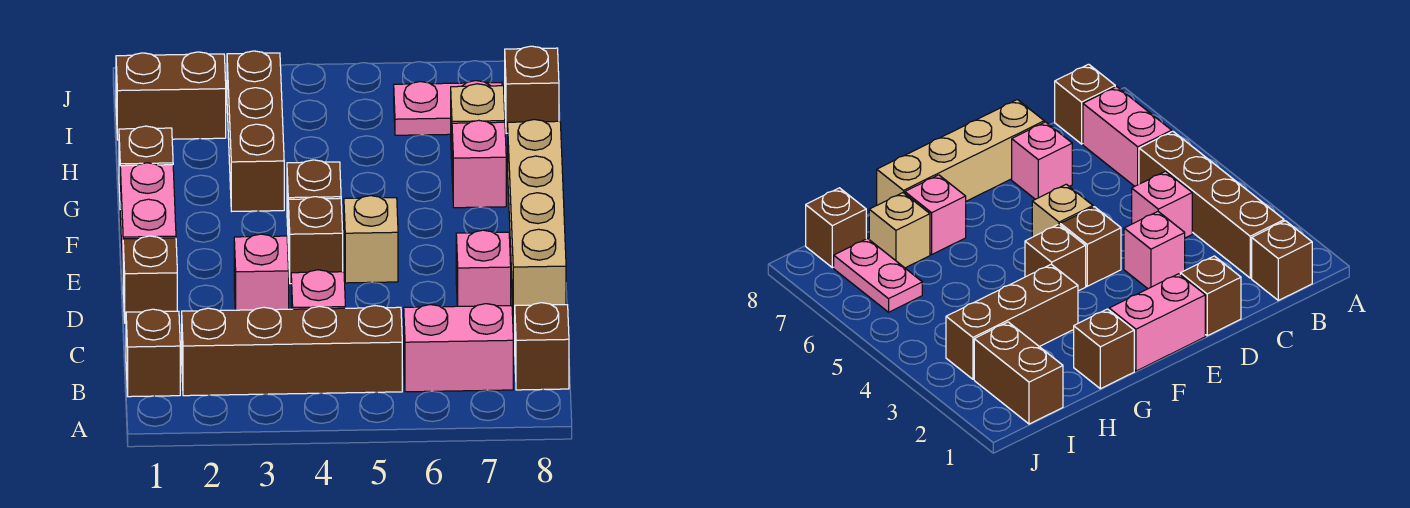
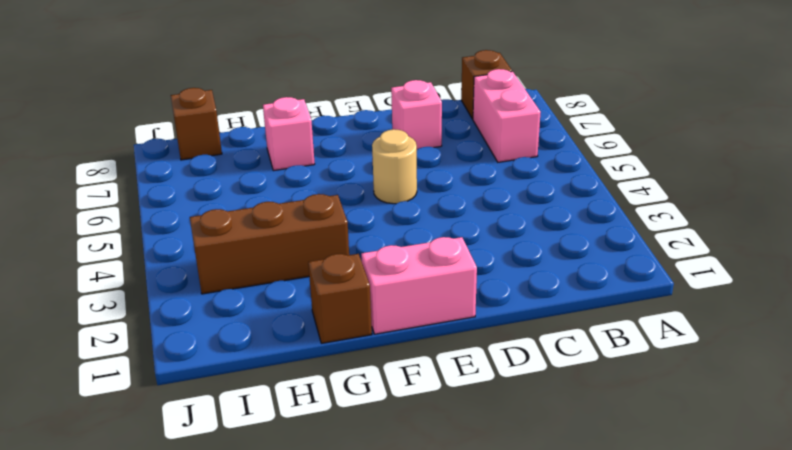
tan 1x1 round brick [372,129,417,204] -> tan 1x1 brick [344,196,398,283]
none -> brown 1x1 brick [126,309,180,397]
none -> brown 1x4 brick [182,306,402,396]
none -> pink 1x1 brick [291,270,345,309]

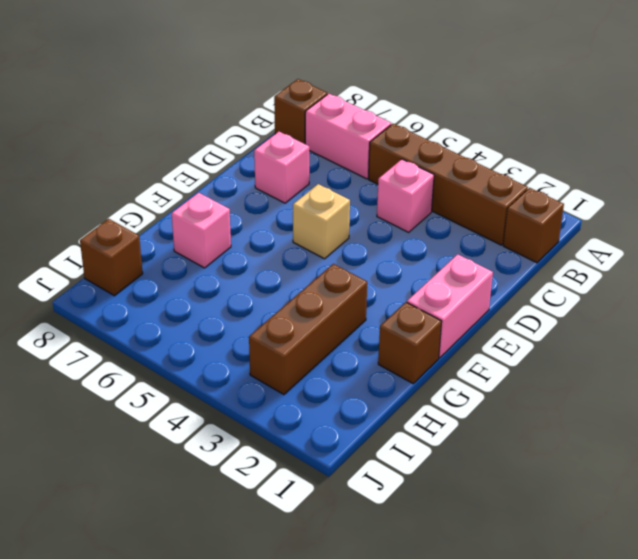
none -> brown 1x1 brick [123,236,177,323]
none -> pink 1x1 brick [234,234,289,310]
none -> tan 1x4 brick [508,119,566,317]

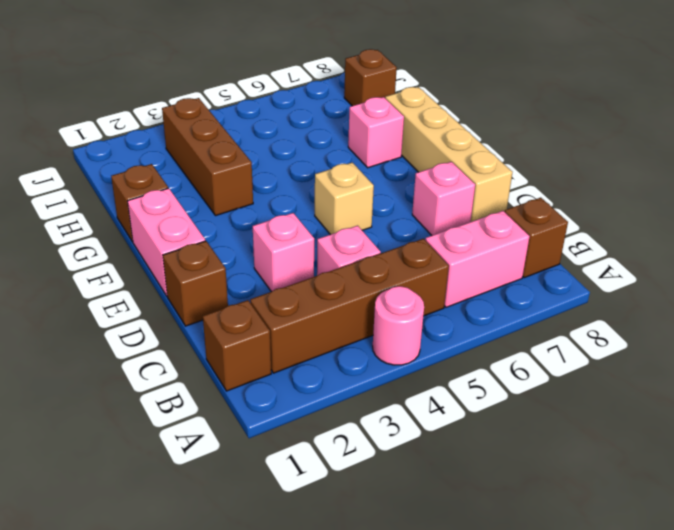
pink 1x1 round brick [373,286,424,365] -> none
none -> brown 1x1 brick [288,197,343,284]
none -> brown 1x1 brick [287,160,341,226]
none -> tan 1x1 brick [451,84,505,158]

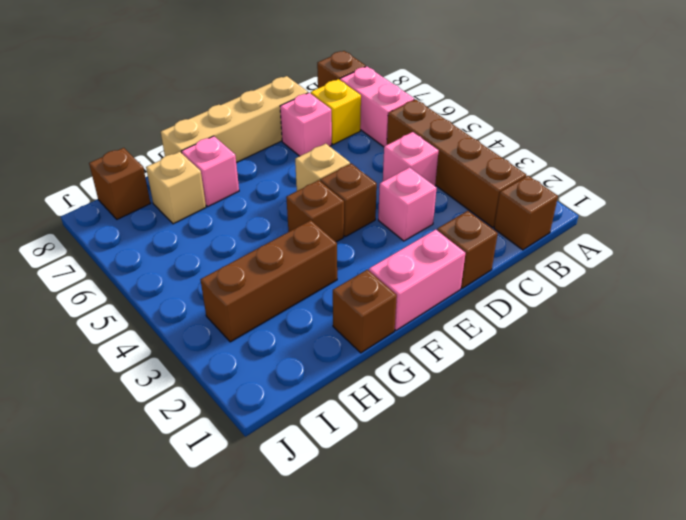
yellow 1x1 brick [311,79,361,145] -> none
none -> brown 1x2 brick [116,52,226,140]
none -> pink 1x2 plate [394,81,502,135]

